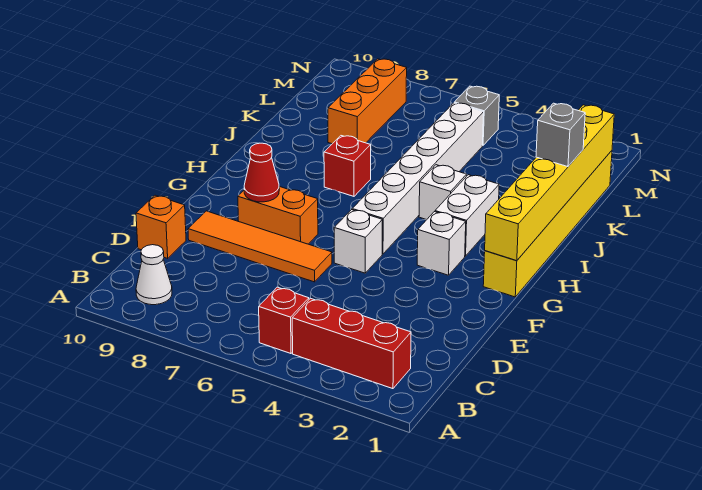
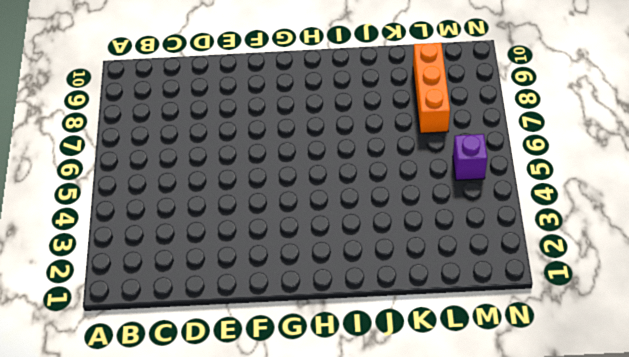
orange 1x3 brick [413,43,450,133] -> orange 1x3 brick turned to [328,59,407,144]
purple 1x1 brick [453,134,487,180] -> grey 1x1 brick [454,86,499,145]
none -> red 1x3 brick [292,298,411,389]
none -> red 1x1 brick [259,287,309,354]
none -> white 1x1 cone [136,245,172,305]

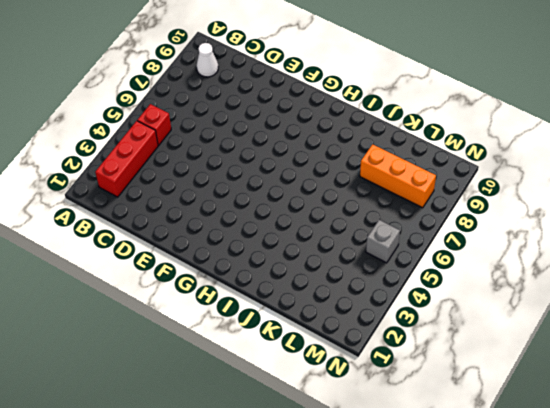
none -> orange 1x1 brick [136,195,186,258]
none -> orange 1x4 tile [188,211,332,282]
none -> white 1x1 brick [334,210,382,273]

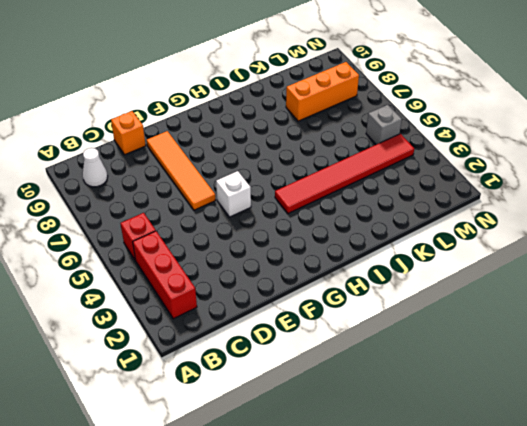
red 1x6 tile [275,134,414,213] -> white 1x1 brick [419,165,467,220]
none -> orange 1x2 brick [238,186,318,244]
none -> yellow 1x6 brick [483,151,612,297]
none -> white 1x1 brick [417,212,466,275]

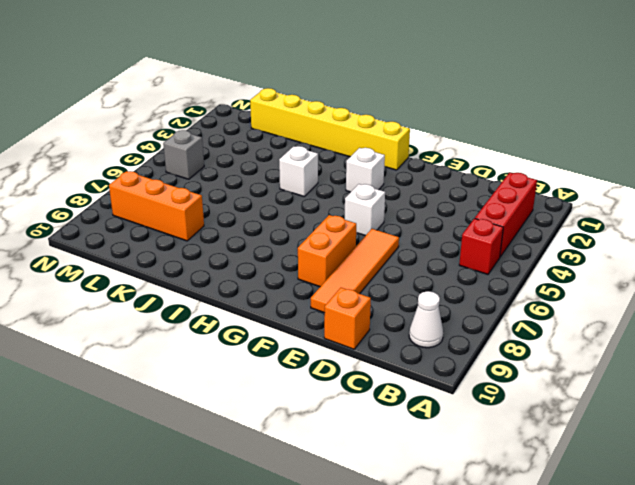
none -> white 1x6 brick [352,103,484,254]
none -> white 1x2 brick [435,175,499,256]
none -> red 1x1 brick [324,136,371,196]

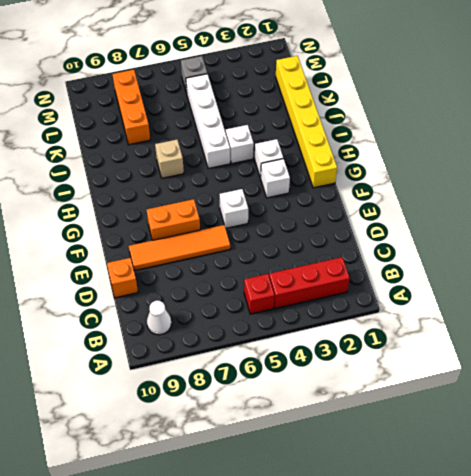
white 1x1 brick [255,139,283,178] -> white 1x2 brick [435,175,499,256]
white 1x4 brick [186,74,230,168] -> white 1x6 brick [352,103,484,254]
tan 1x1 brick [155,140,184,178] -> red 1x1 brick [324,136,371,196]
none -> red 1x1 cone [244,143,279,202]
none -> yellow 1x6 brick [485,105,614,261]
none -> grey 1x1 brick [536,103,585,167]

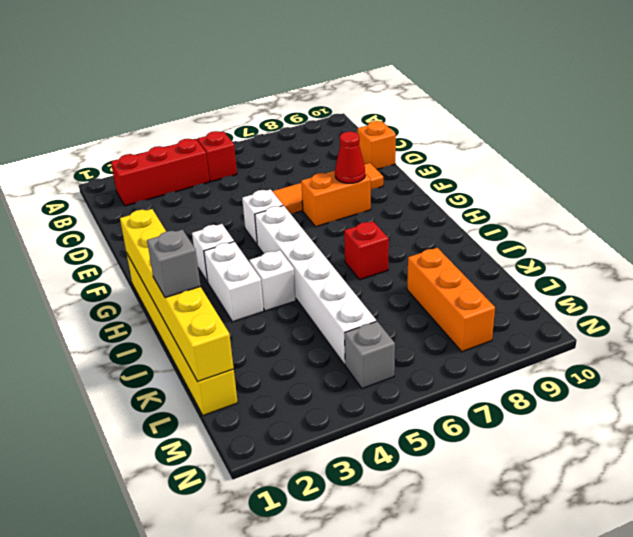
none -> white 1x1 cone [136,245,172,305]

